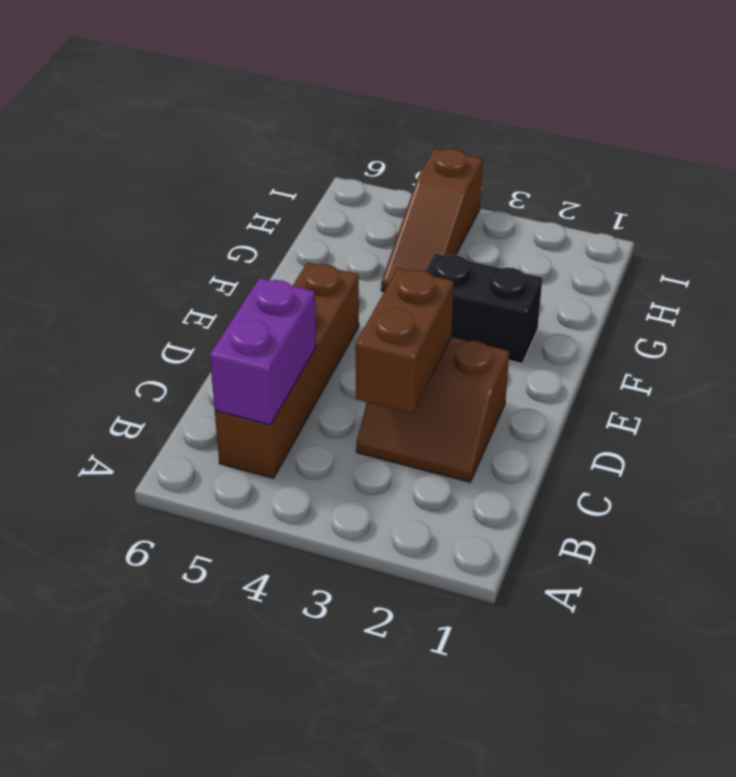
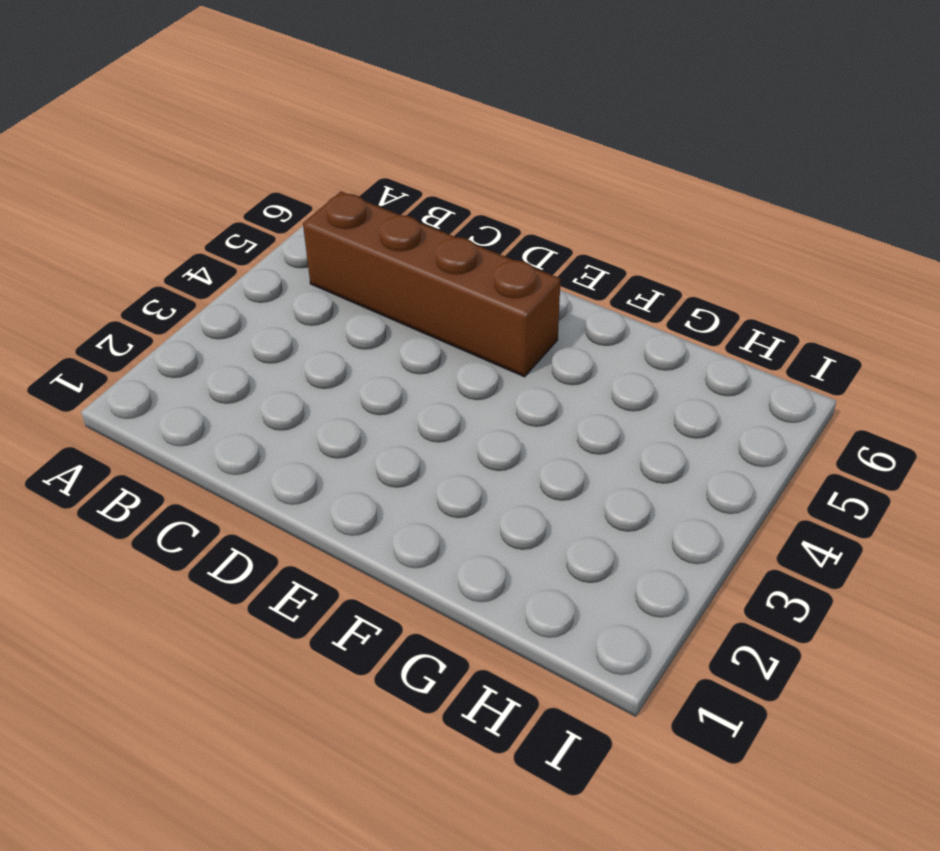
none -> brown 2x2 slope [356,337,509,482]
none -> black 1x2 brick [425,253,542,364]

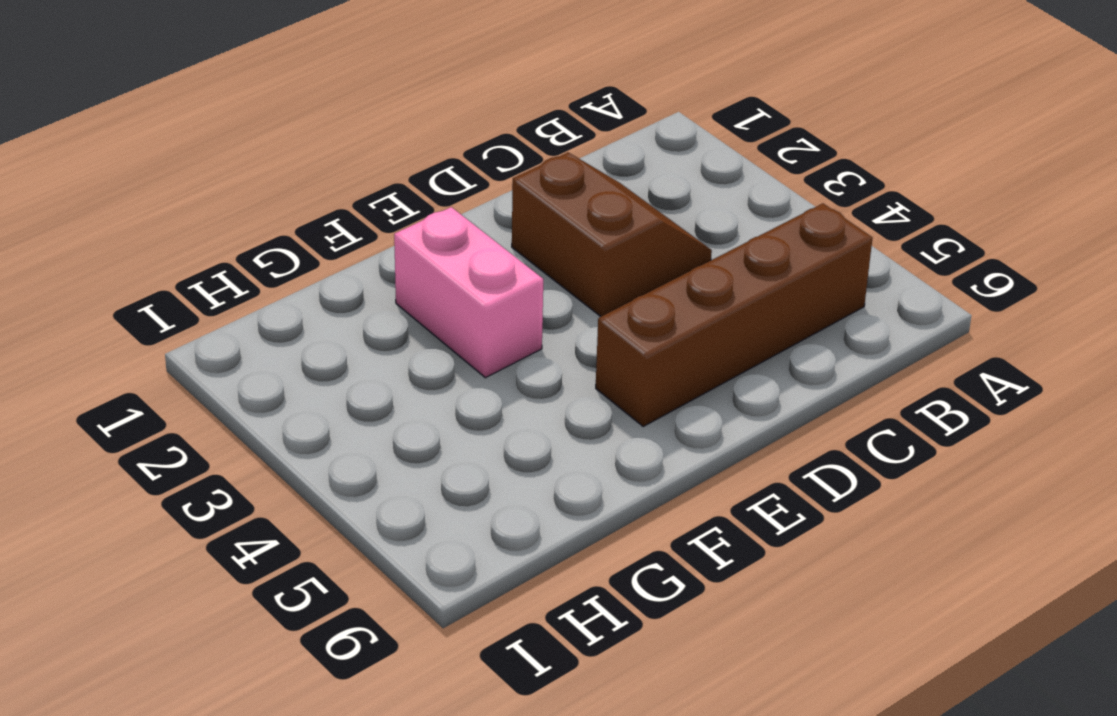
pink 1x2 brick [394,207,543,378] -> black 1x2 brick [425,253,542,364]
none -> brown 1x3 slope [381,148,483,292]
none -> purple 1x2 brick [210,278,316,425]

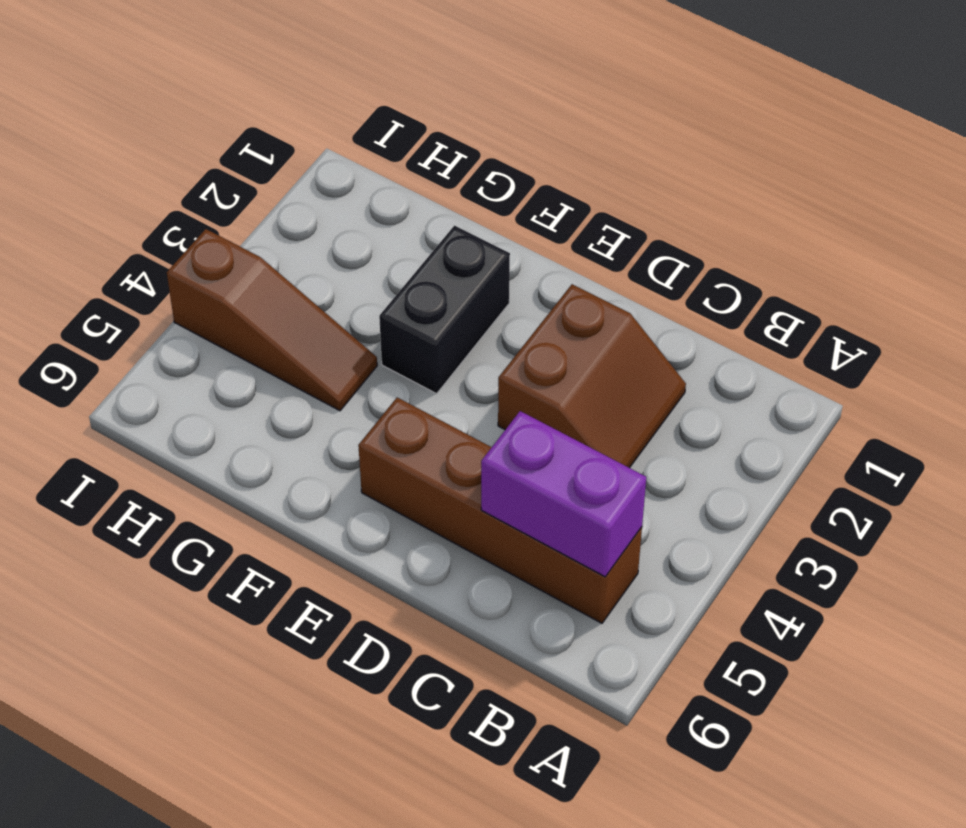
none -> brown 1x2 brick [356,268,454,414]

